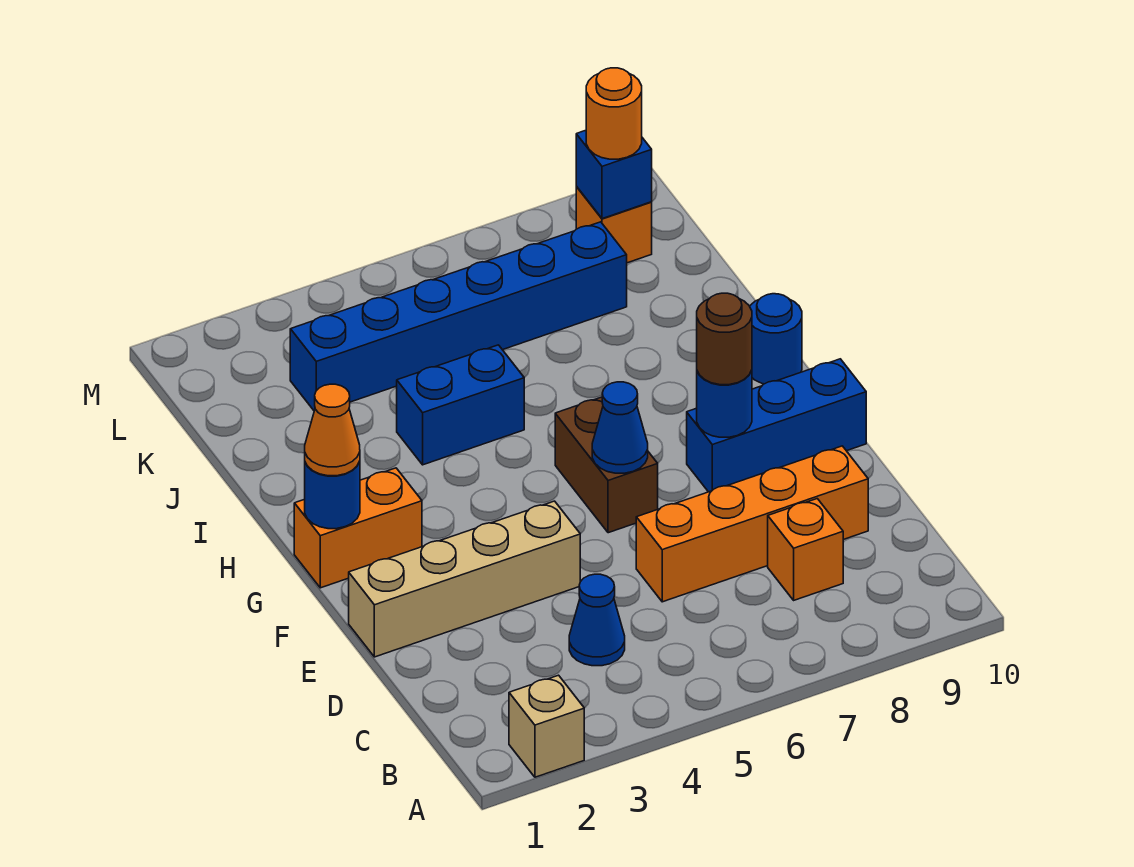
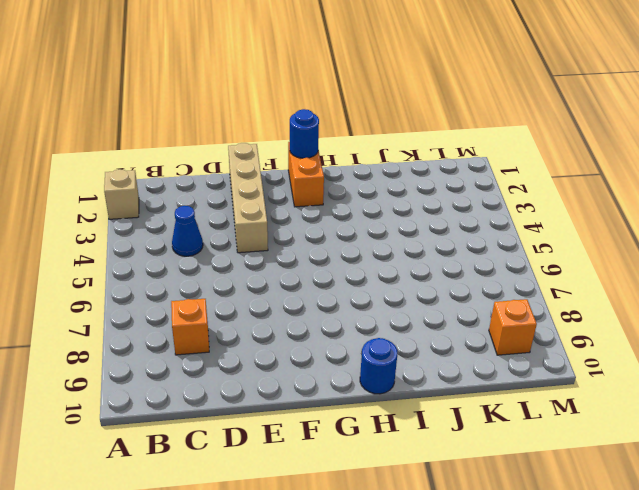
none -> orange 1x4 brick [636,446,868,602]
none -> brown 1x2 brick [555,397,658,533]
none -> blue 1x3 brick [687,359,866,492]

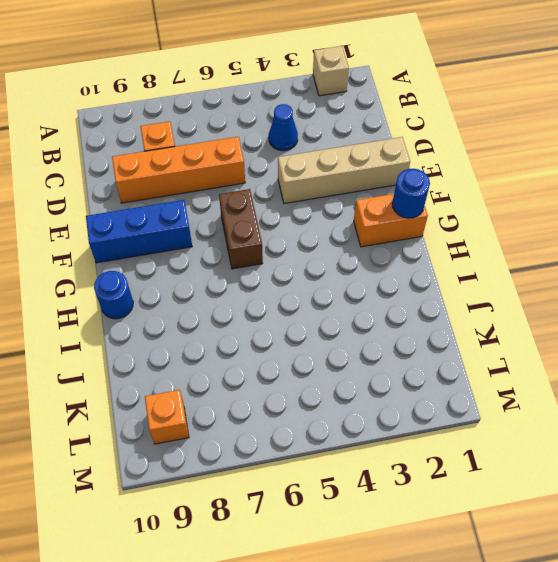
none -> blue 1x2 brick [397,345,524,465]
none -> blue 1x6 brick [290,222,627,411]
none -> blue 1x1 cone [592,382,648,473]

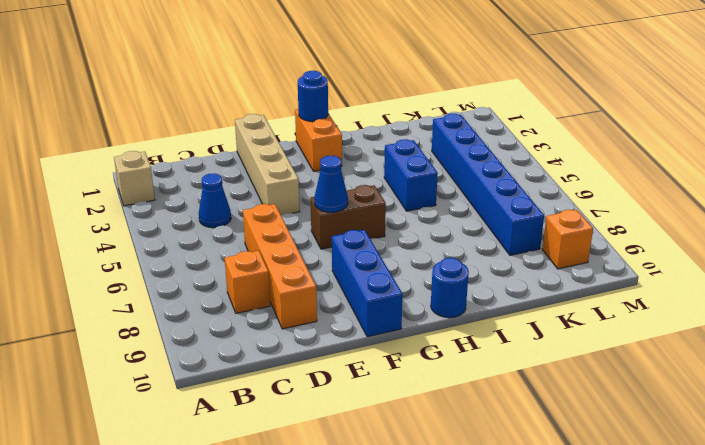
none -> blue 1x1 round brick [697,370,752,437]
none -> blue 1x1 brick [576,130,652,219]
none -> brown 1x1 round brick [697,293,752,385]

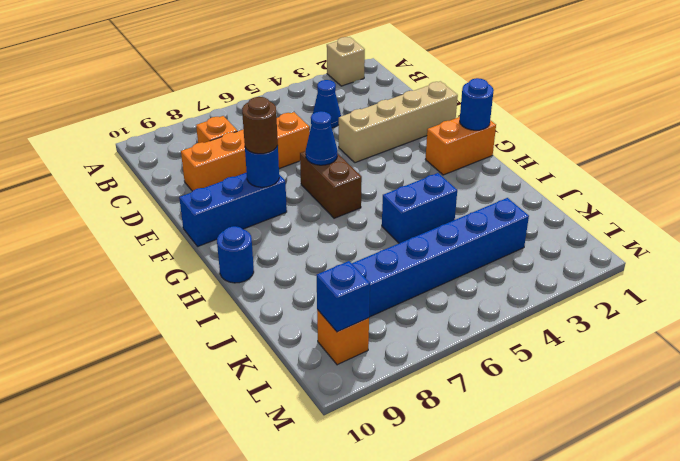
none -> orange 1x1 cone [305,384,360,476]
none -> orange 1x1 round brick [586,68,642,159]

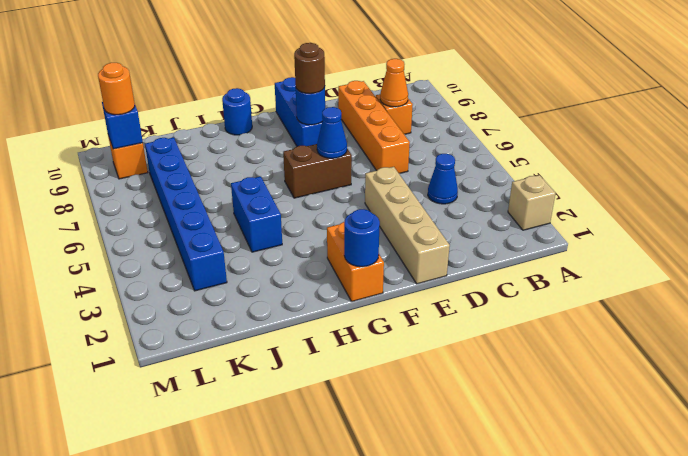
orange 1x1 cone [380,59,408,107] -> orange 1x1 cone moved to [305,384,360,476]

